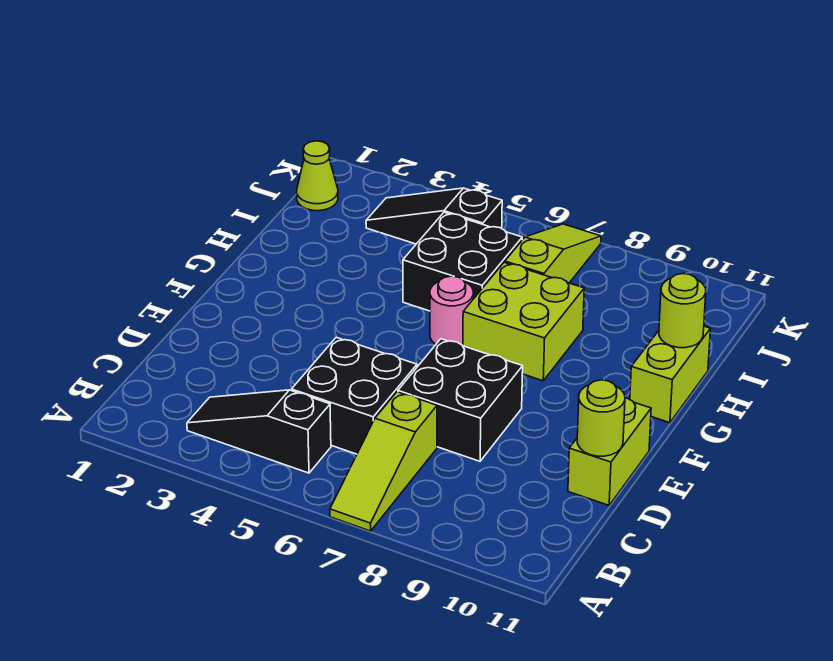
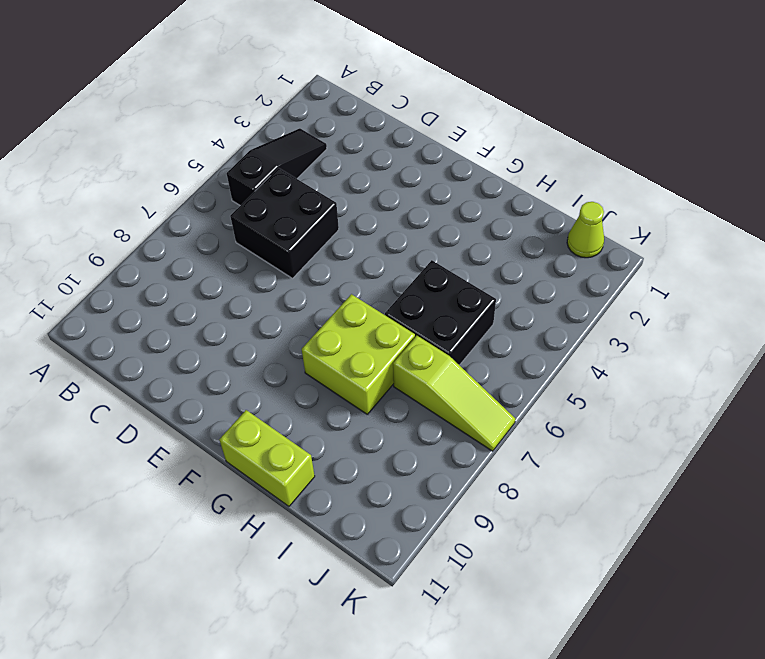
none -> lime 1x3 slope [330,392,437,531]
none -> black 2x2 brick [398,339,523,461]
none -> lime 1x2 brick [568,398,651,505]

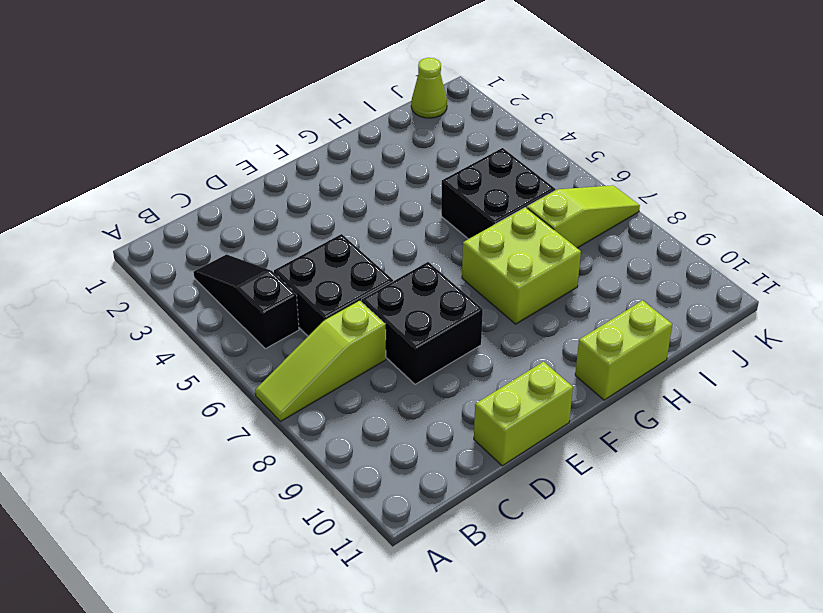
none -> pink 1x1 round brick [430,276,473,346]
none -> black 1x3 slope [366,188,502,244]
none -> lime 1x1 round brick [577,380,625,456]

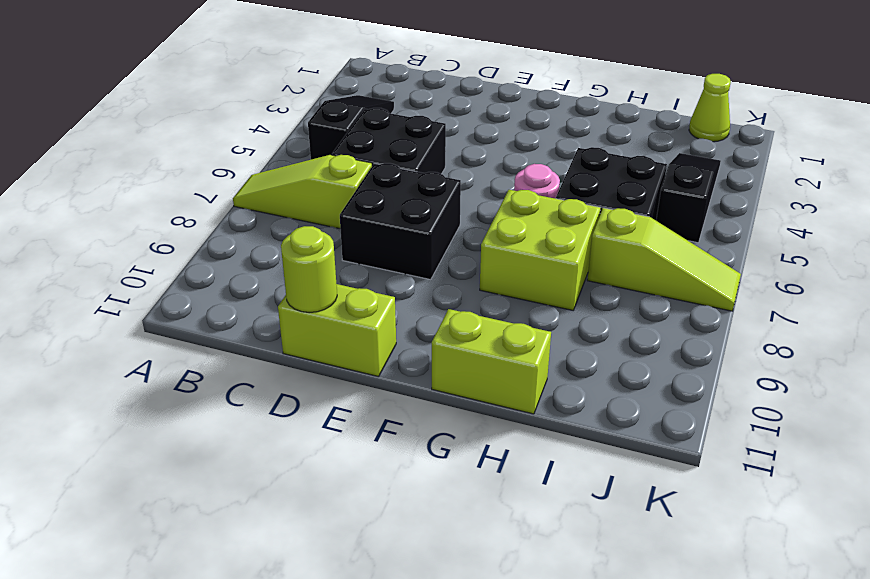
none -> lime 1x1 round brick [659,274,706,348]

